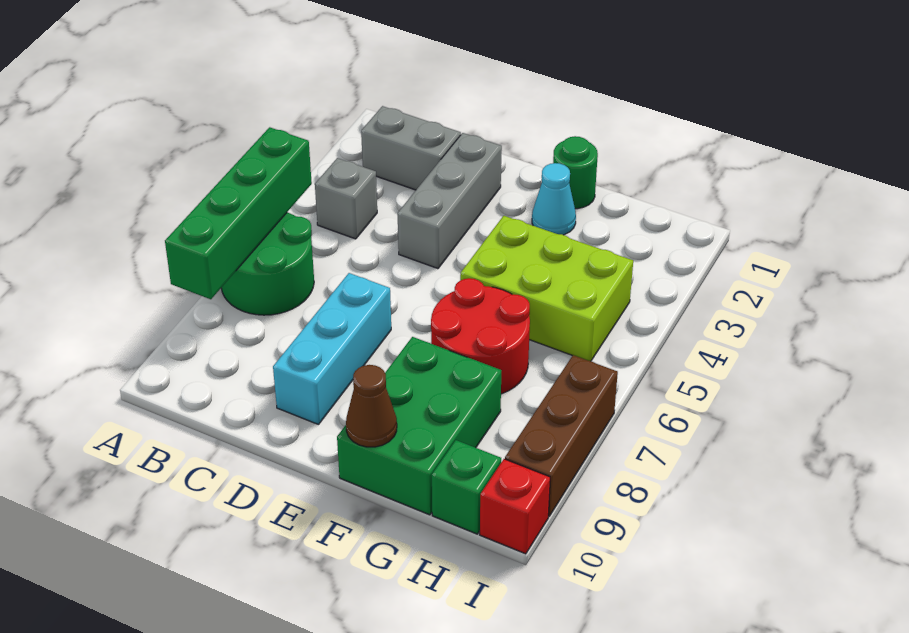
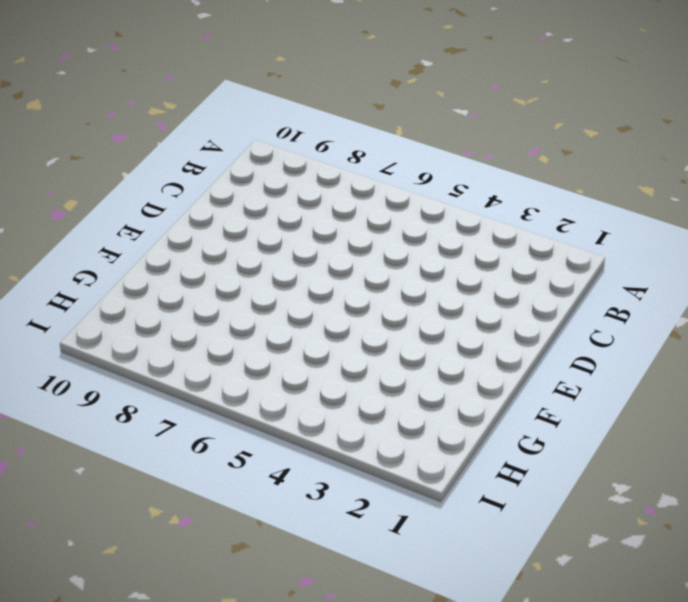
none -> green 2x2 round brick [221,212,314,315]
none -> grey 1x2 brick [361,106,461,190]
none -> grey 1x1 brick [315,158,377,239]

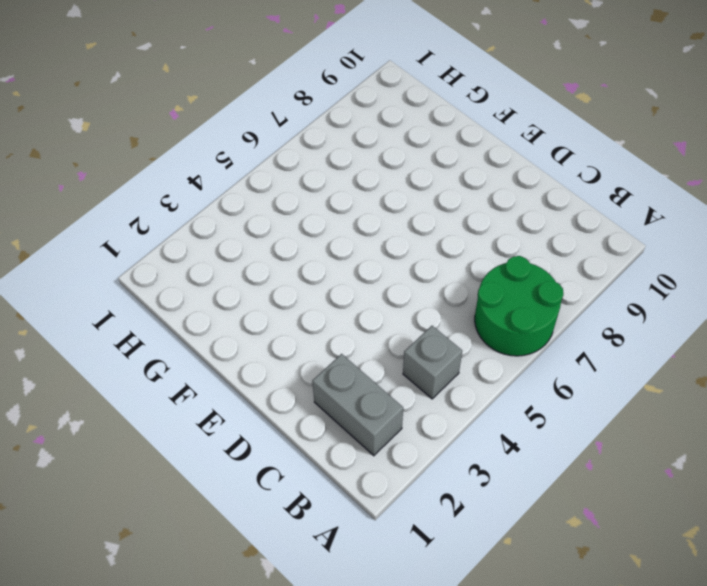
none -> grey 1x3 brick [398,133,502,269]
none -> cyan 1x3 brick [273,273,391,425]
none -> green 1x1 round brick [553,136,598,209]

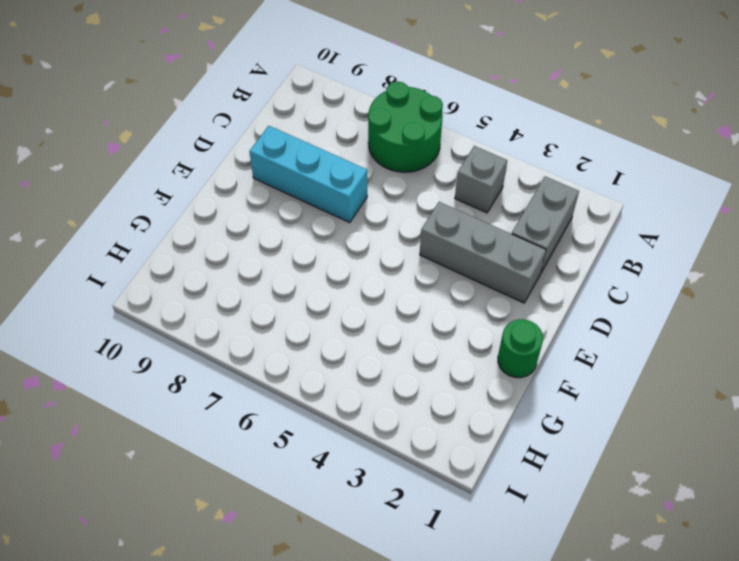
none -> cyan 1x1 cone [532,163,576,235]
none -> lime 2x3 brick [460,216,633,361]
none -> red 2x2 round brick [431,278,530,394]

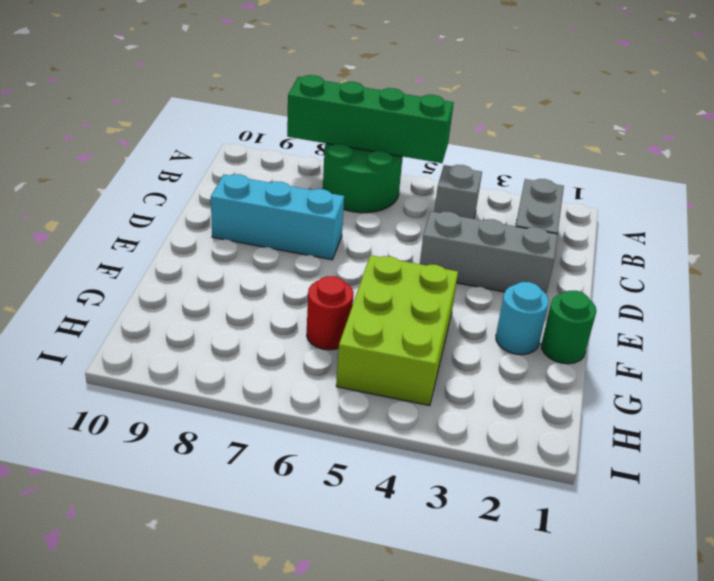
cyan 1x1 round brick [496,282,549,355] -> cyan 1x1 cone [532,163,576,235]
red 1x1 round brick [307,276,354,350] -> red 2x2 round brick [431,278,530,394]
none -> green 2x3 brick [337,337,501,515]
none -> green 1x1 brick [432,440,501,534]
none -> brown 1x3 brick [505,355,618,516]

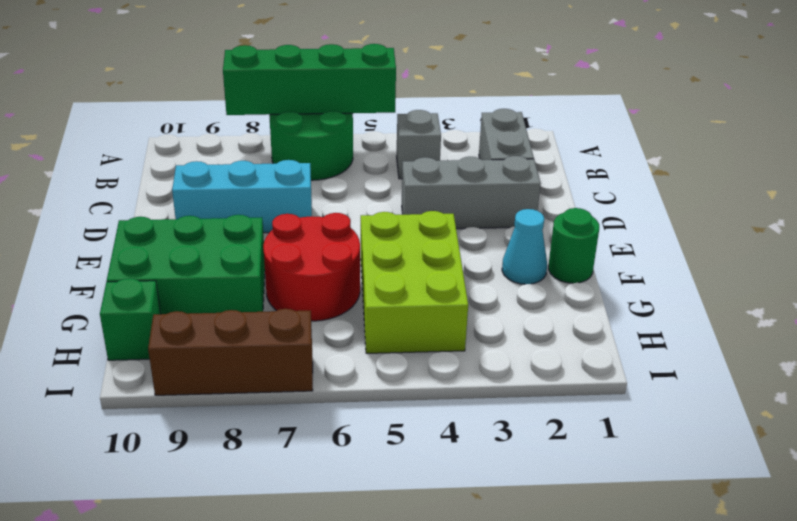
none -> red 1x1 brick [480,459,550,554]
none -> brown 1x1 cone [346,365,397,447]

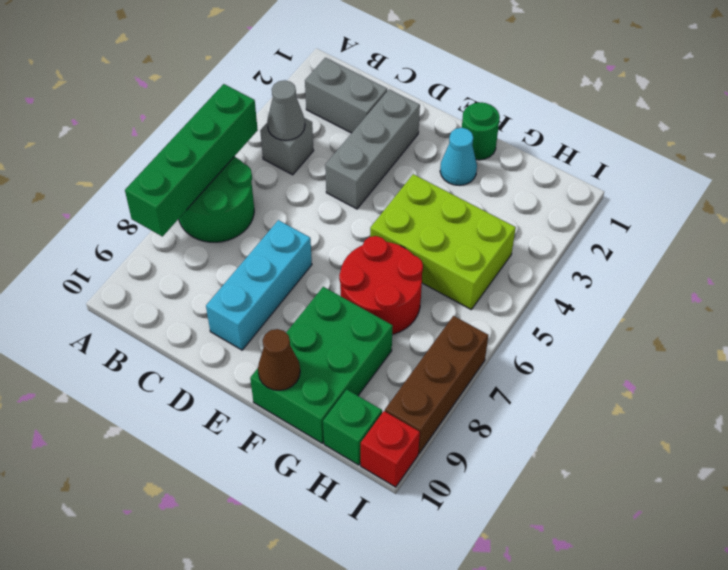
grey 1x1 cone [267,80,305,140] -> none

